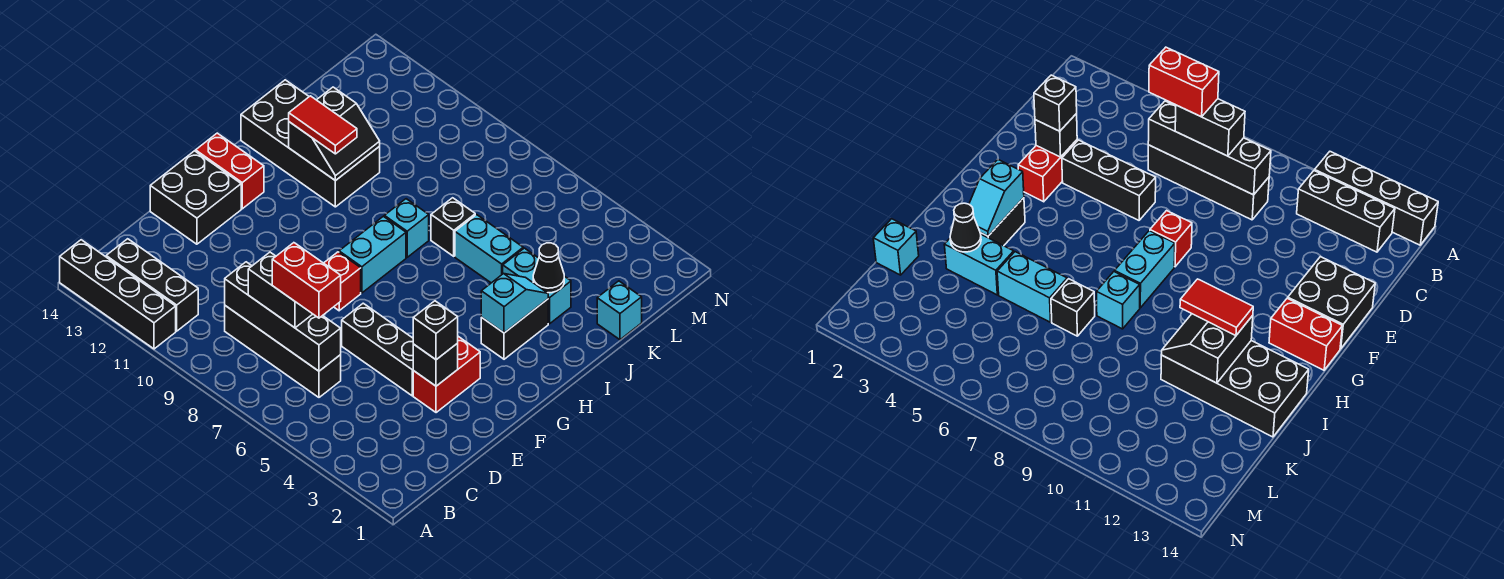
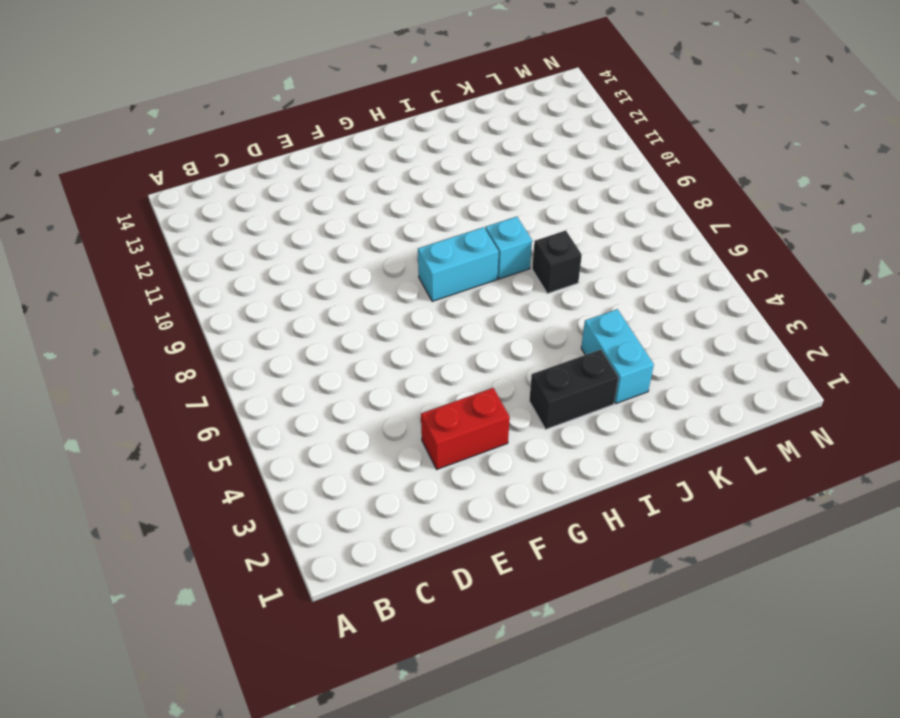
none -> black 1x4 brick [60,240,176,349]
none -> black 1x3 brick [106,239,198,331]
none -> black 1x4 brick [225,306,341,397]

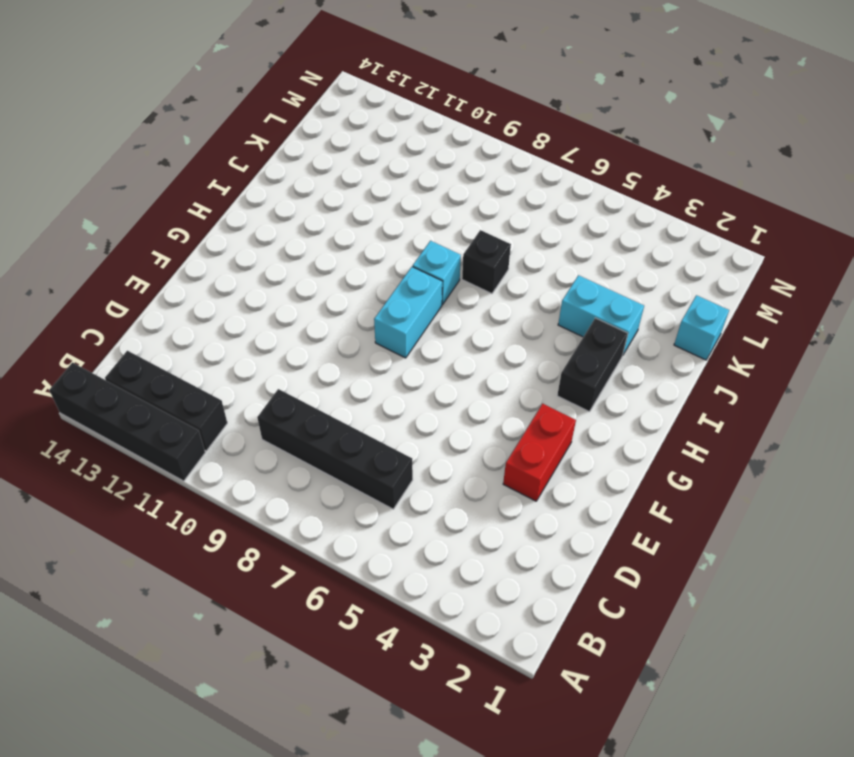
none -> black 1x3 brick [342,303,413,396]
none -> black 2x2 brick [150,151,241,244]
none -> red 1x1 brick [324,252,361,311]

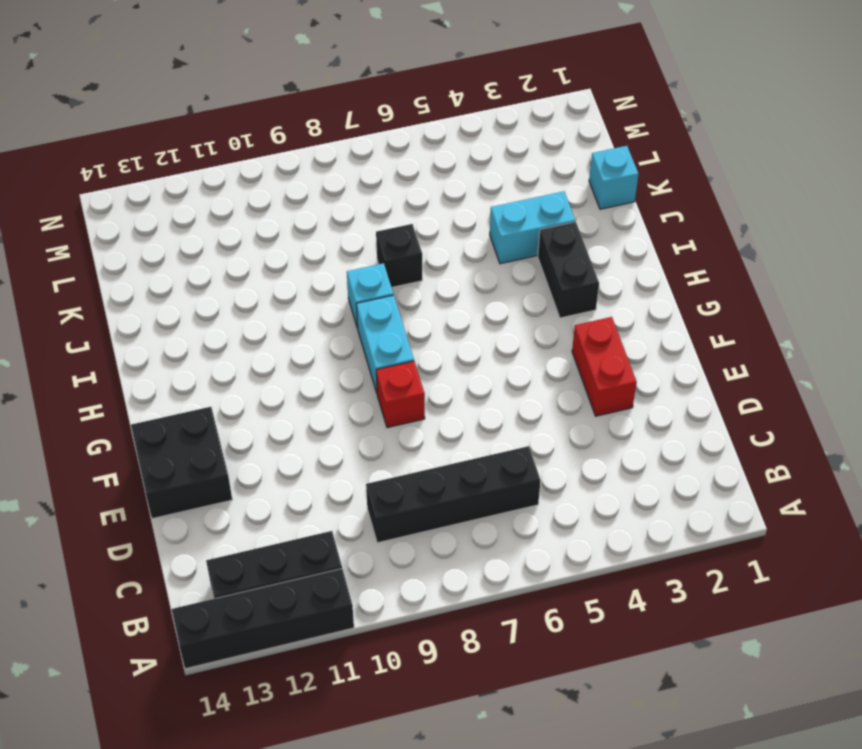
none -> black 1x3 brick [342,303,413,396]
none -> red 1x2 brick [196,133,264,209]
none -> black 2x4 brick [241,80,380,207]

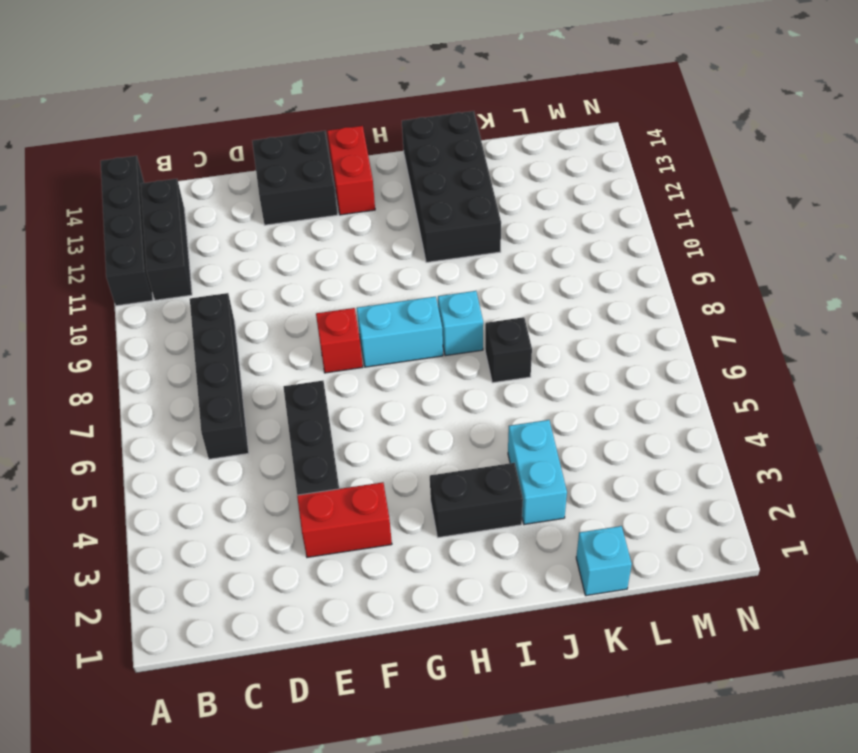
none -> cyan 1x2 brick [455,215,523,283]
none -> black 1x4 brick [225,262,341,371]
none -> black 1x1 brick [413,343,458,386]

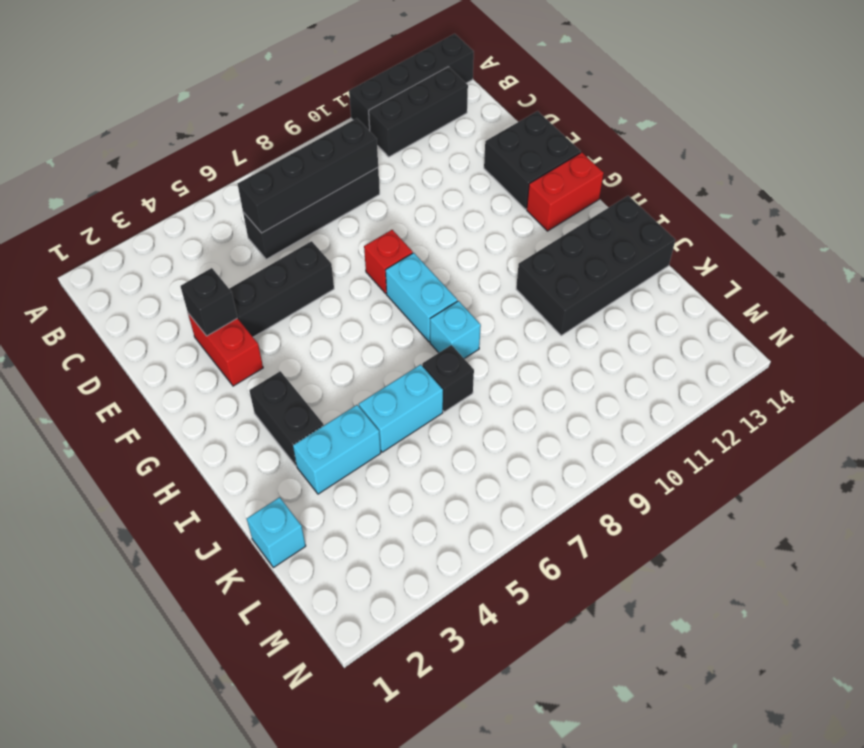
none -> cyan 1x2 slope [481,274,548,333]
none -> black 2x2 slope [289,87,380,181]
none -> black 1x1 cone [533,243,564,293]

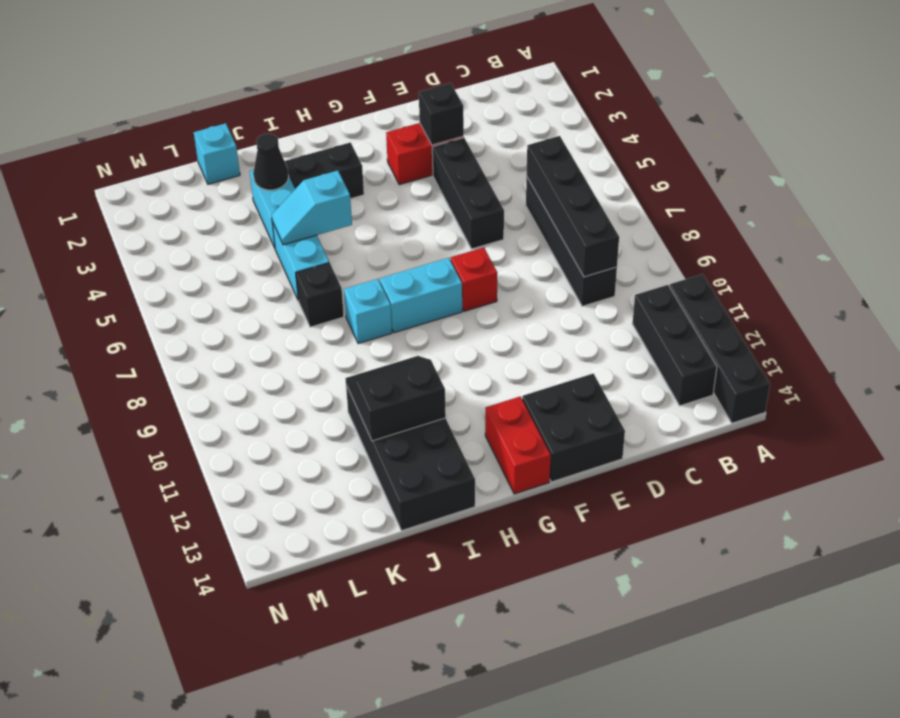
cyan 1x2 slope [272,171,352,245] -> cyan 1x2 slope moved to [481,274,548,333]
none -> black 1x2 brick [248,252,312,328]
none -> black 1x1 brick [413,301,458,360]
none -> red 1x2 tile [289,96,357,154]

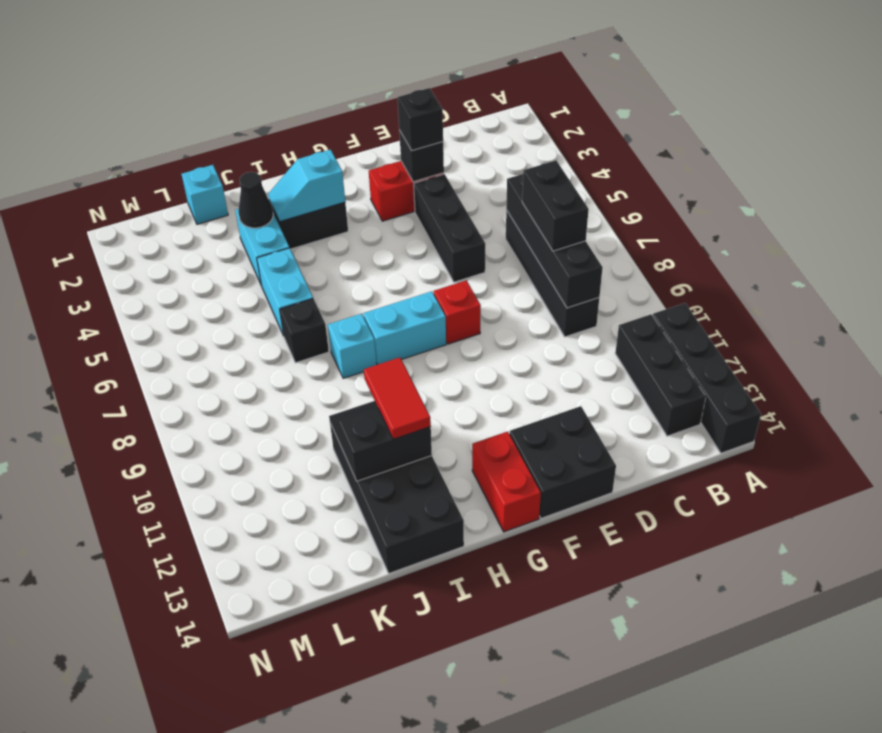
none -> red 1x2 brick [272,243,341,318]

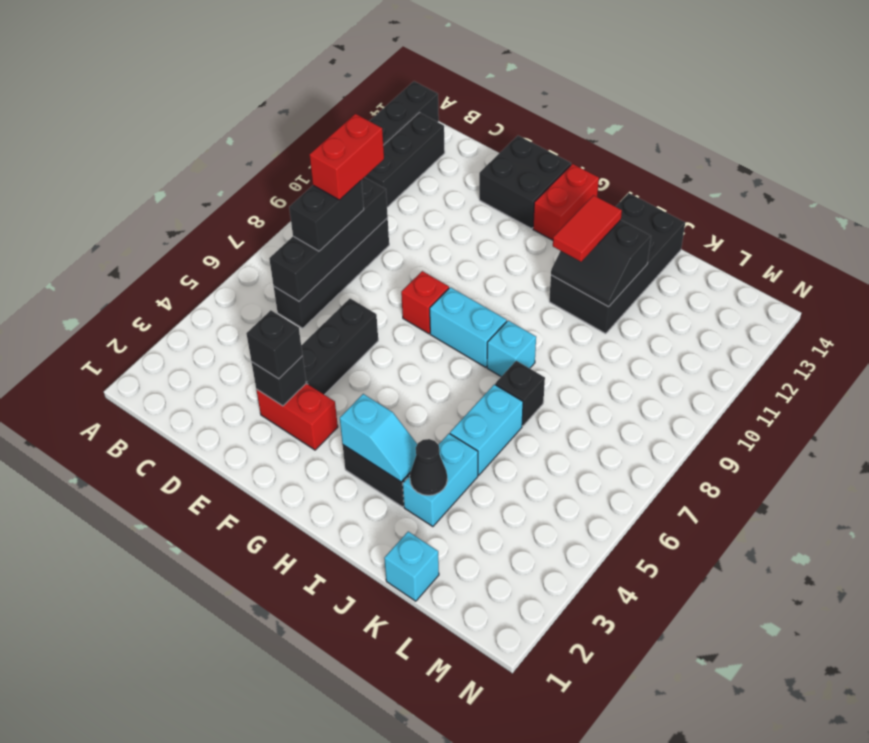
red 1x2 brick [310,114,384,200] -> red 1x2 brick moved to [272,243,341,318]

